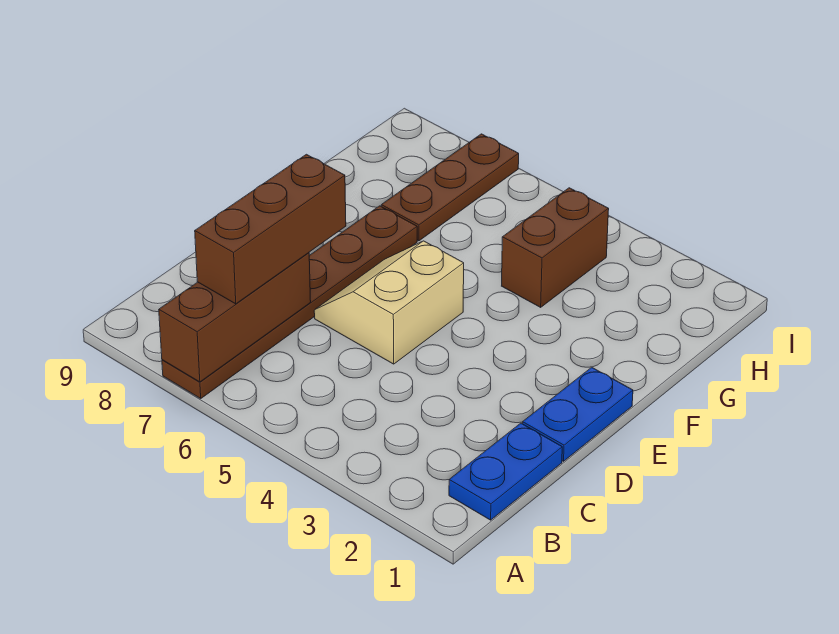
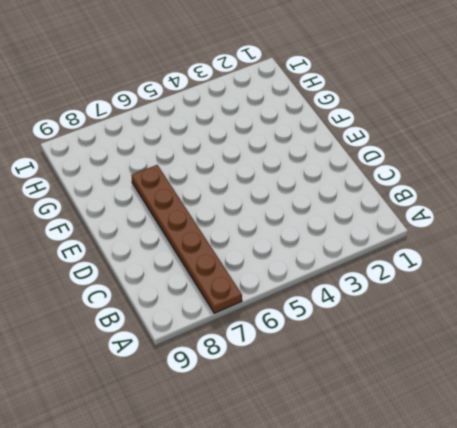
none -> blue 1x2 plate [449,423,562,520]
none -> blue 1x2 plate [523,367,633,461]

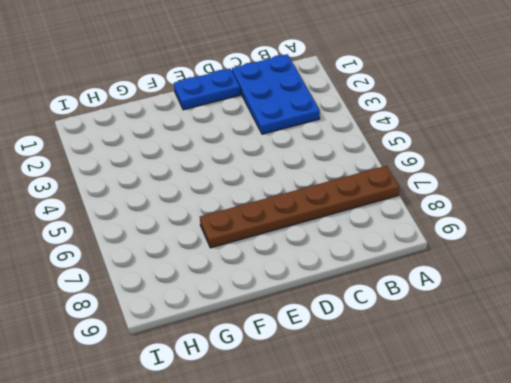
blue 2x3 plate [232,54,320,134] -> blue 1x2 plate [449,423,562,520]
none -> tan 2x2 slope [314,241,464,364]
none -> brown 1x2 brick [502,188,609,307]

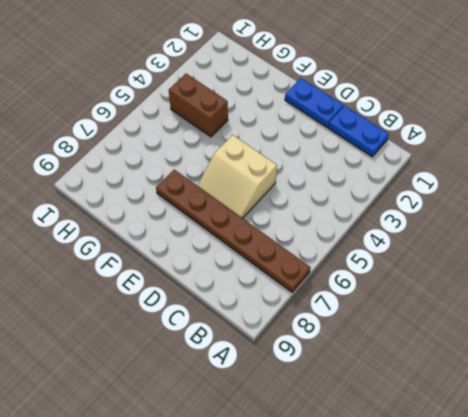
none -> brown 1x3 plate [381,134,519,241]
none -> brown 1x3 brick [159,253,311,382]

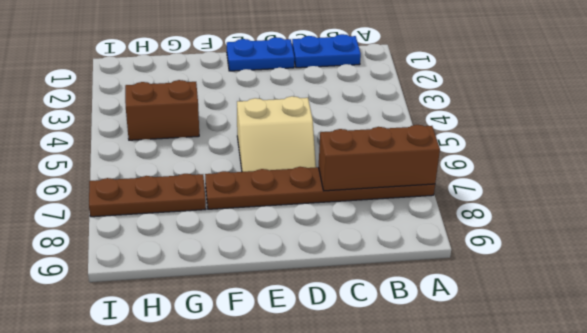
none -> brown 1x3 brick [195,154,346,304]

